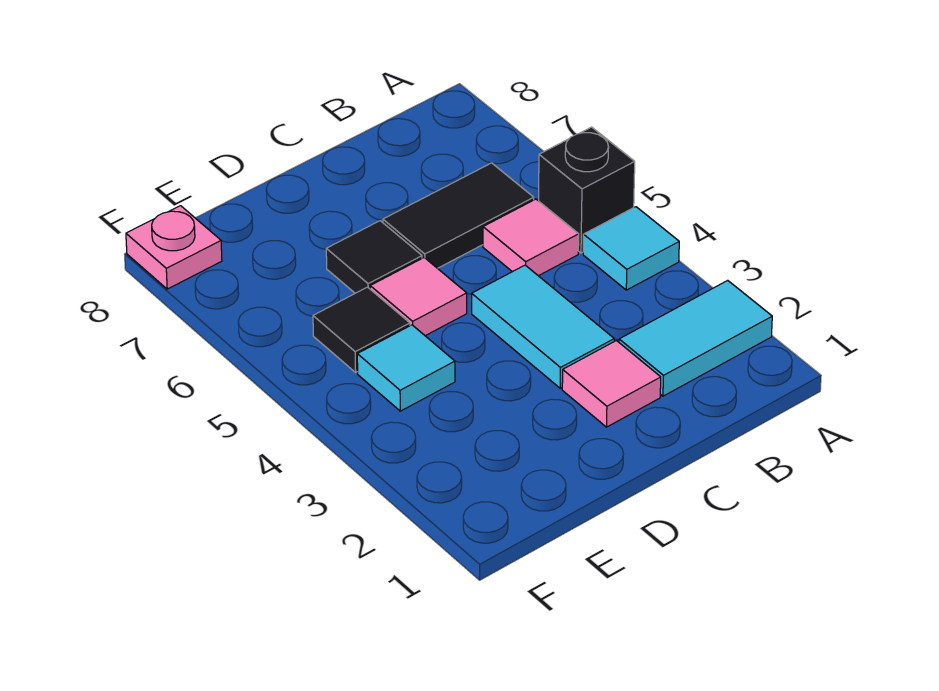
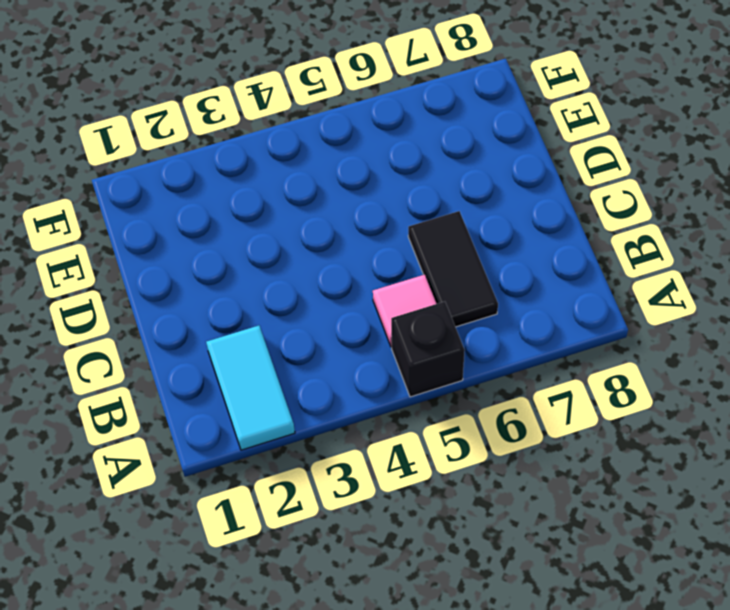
none -> cyan 1x1 tile [583,207,679,290]
none -> pink 1x1 tile [562,341,661,427]
none -> cyan 1x2 tile [472,265,614,388]

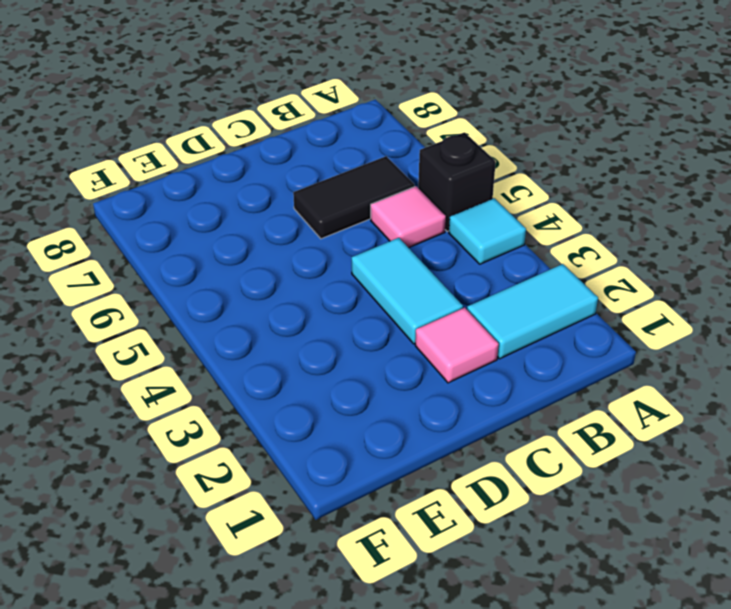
none -> pink 1x1 tile [370,258,467,336]
none -> black 1x1 tile [326,221,422,293]
none -> cyan 1x1 tile [357,325,455,411]

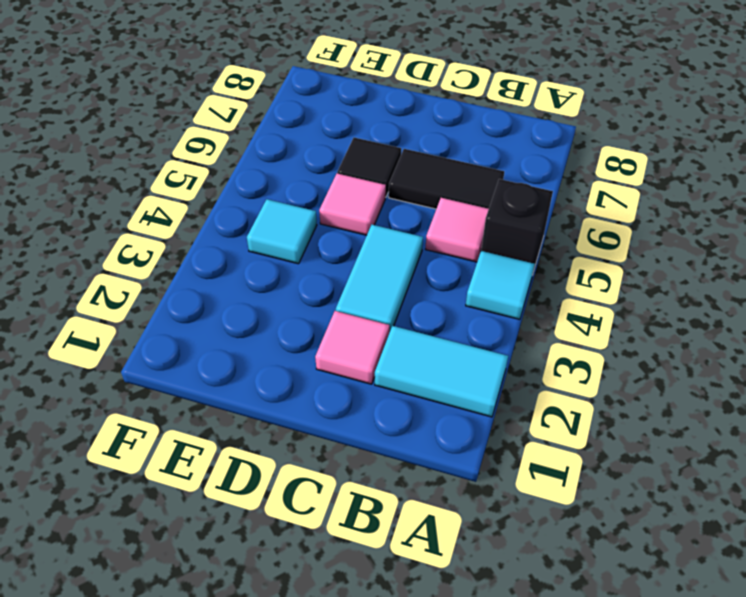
none -> black 1x1 tile [313,287,410,372]
none -> pink 1x1 plate [126,206,222,289]

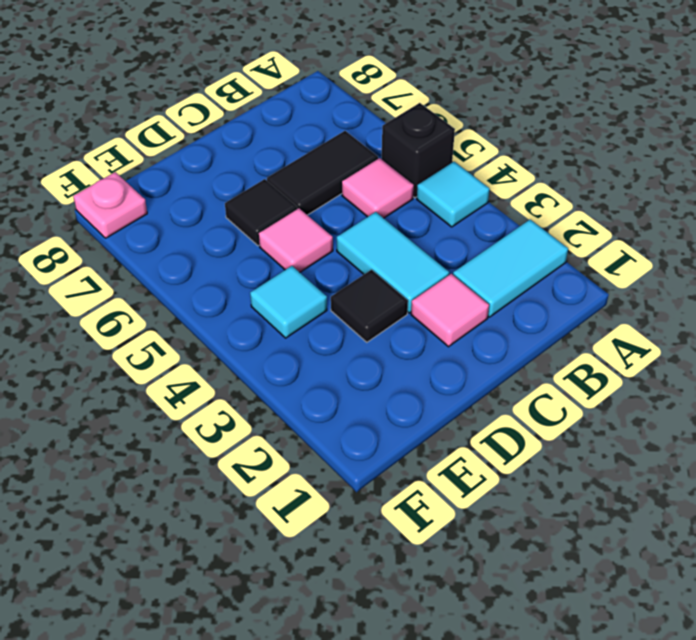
black 1x1 tile [331,270,408,342] -> black 1x1 tile moved to [313,287,410,372]

